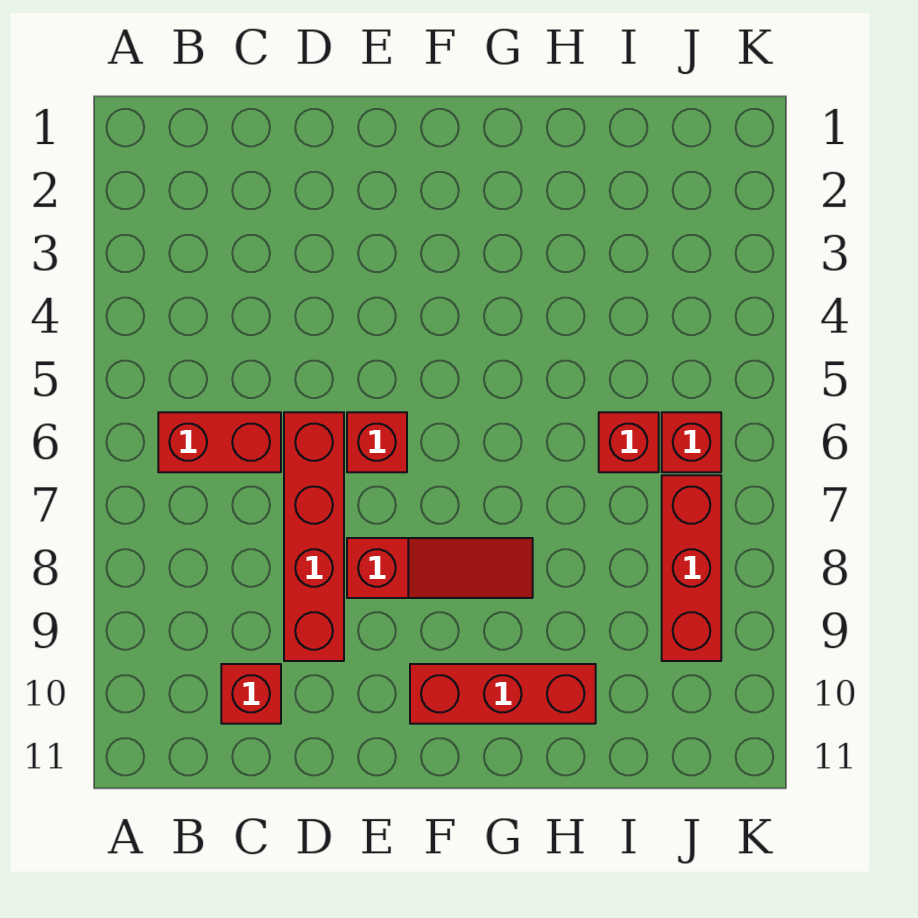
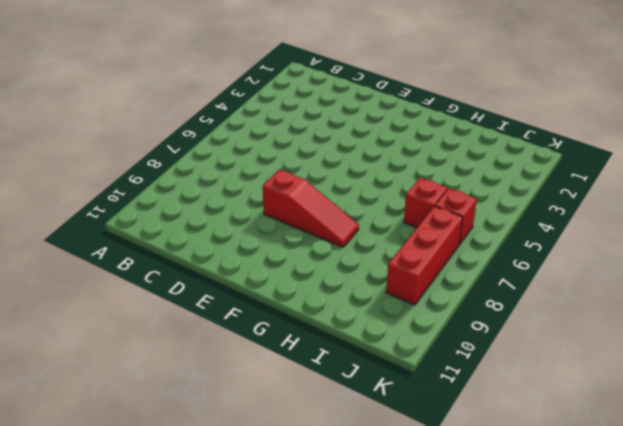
none -> red 1x2 brick [158,412,281,472]
none -> red 1x1 brick [221,664,281,724]

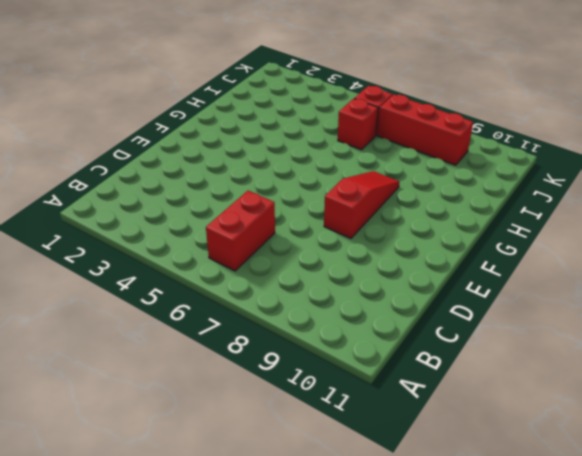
none -> red 1x1 brick [221,664,281,724]
none -> red 1x4 brick [284,412,344,661]

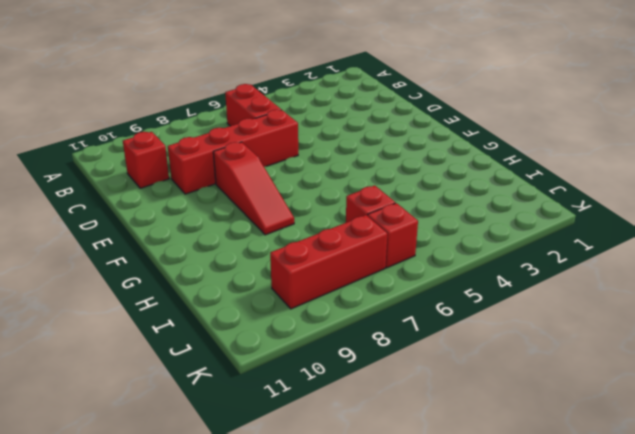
none -> red 1x1 brick [347,412,407,472]
none -> red 1x3 brick [410,664,596,724]

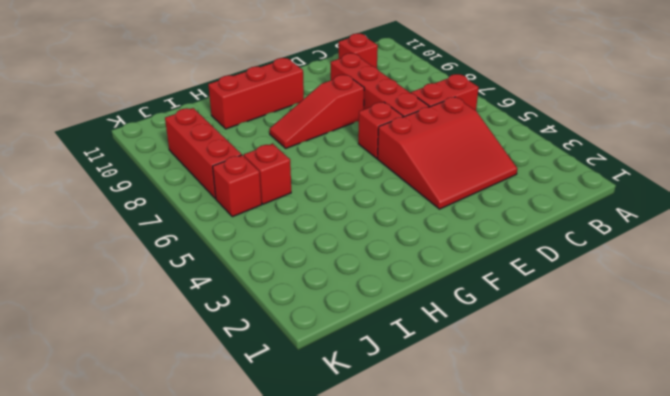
red 3x3 slope [377,97,517,209] -> none

